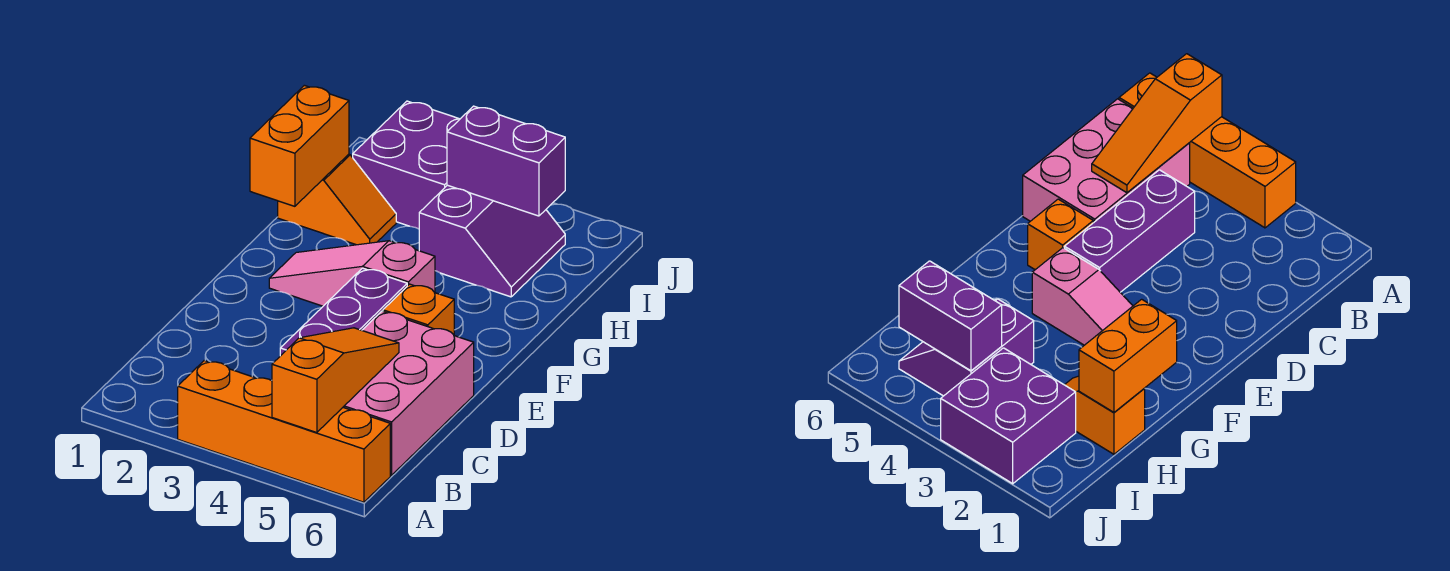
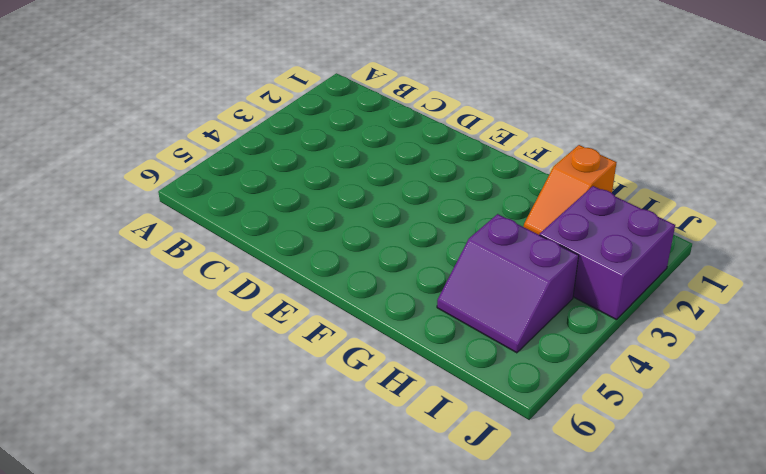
none -> orange 1x4 brick [178,361,390,502]
none -> pink 2x3 brick [343,311,474,475]

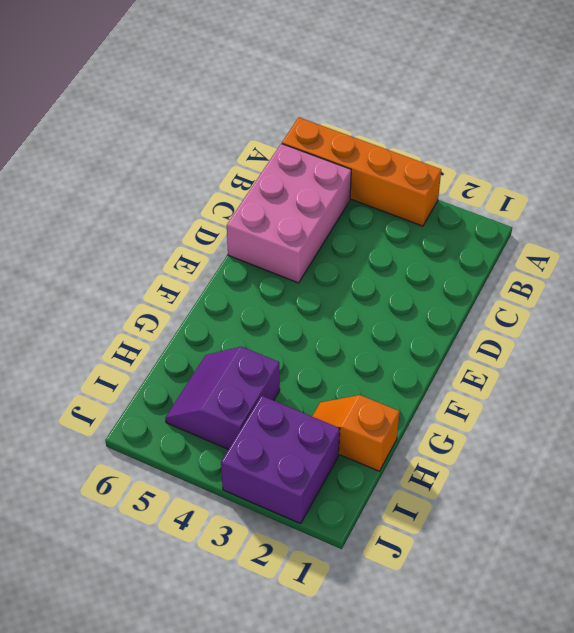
none -> purple 1x3 brick [280,268,407,356]
none -> orange 1x1 brick [383,284,454,335]

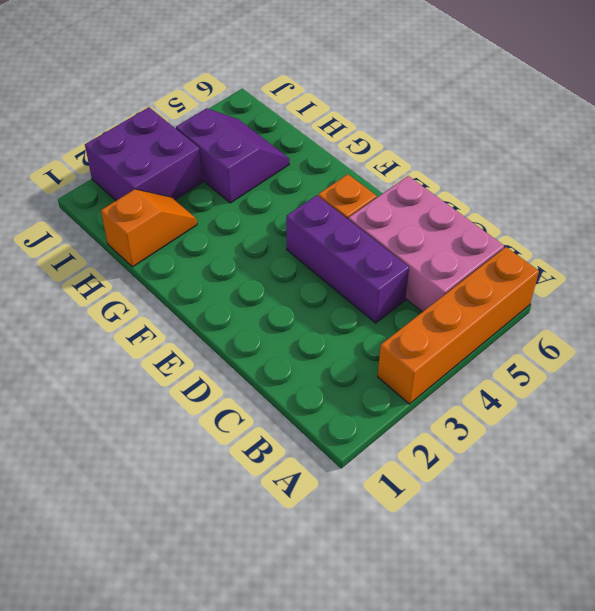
none -> pink 1x3 slope [269,241,435,306]
none -> orange 1x3 slope [272,328,399,433]

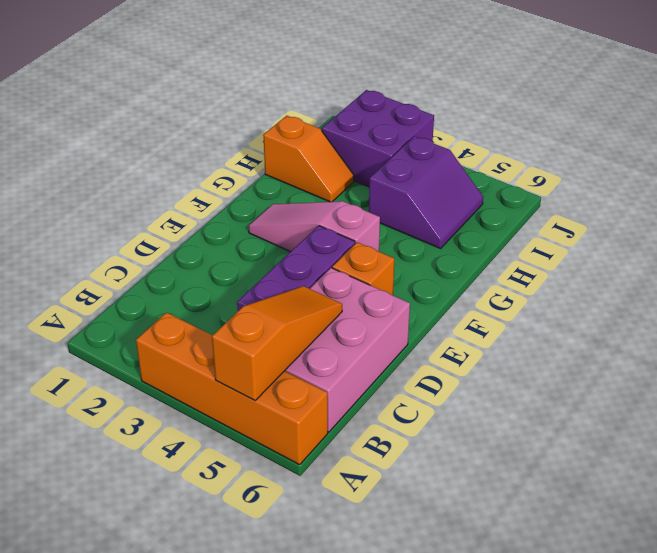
none -> orange 1x2 brick [250,85,349,206]
none -> purple 1x2 brick [447,106,565,216]

